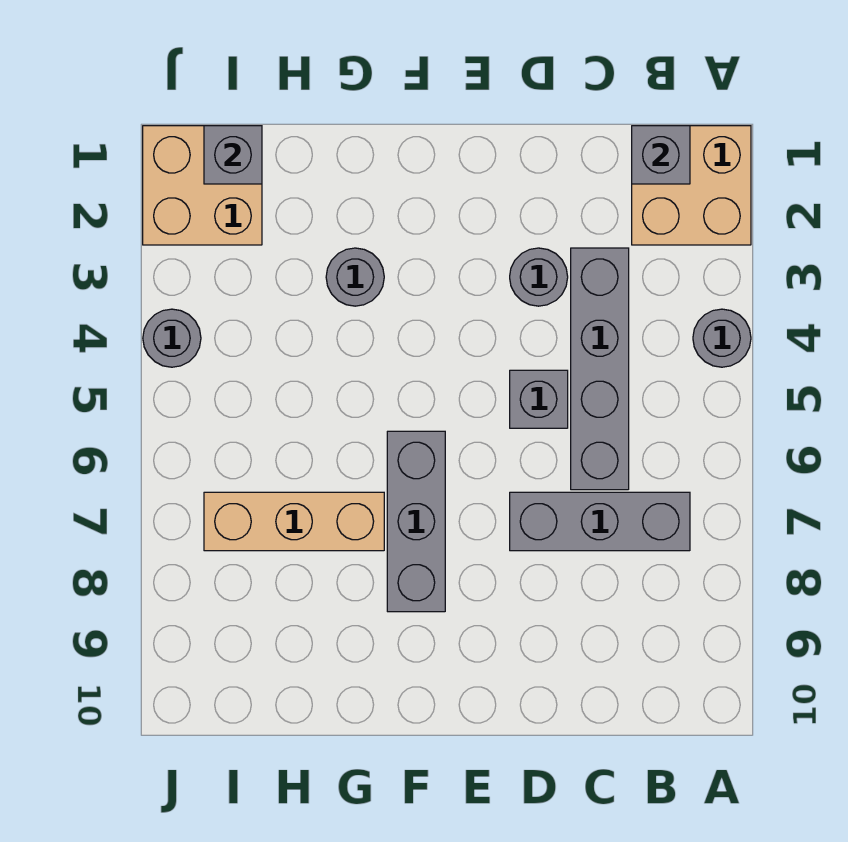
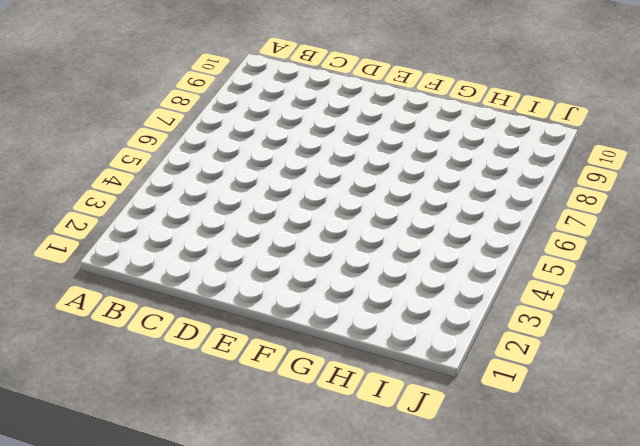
none -> tan 2x2 brick [632,126,751,245]
none -> grey 1x1 round brick [693,309,751,367]
none -> grey 1x3 brick [510,492,690,551]

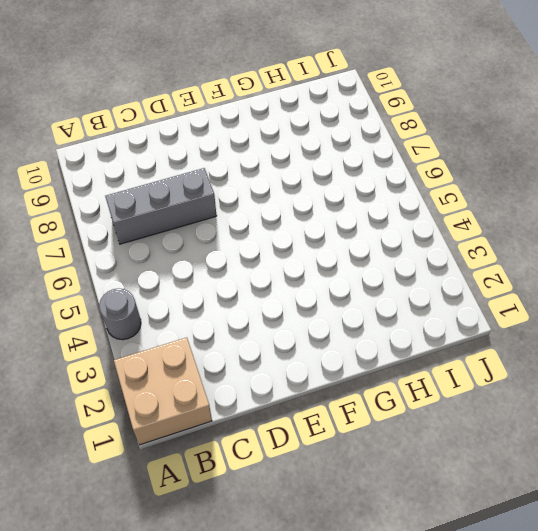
none -> grey 1x4 brick [571,248,629,490]
none -> grey 1x1 round brick [510,248,568,306]
none -> grey 1x1 brick [510,370,568,428]

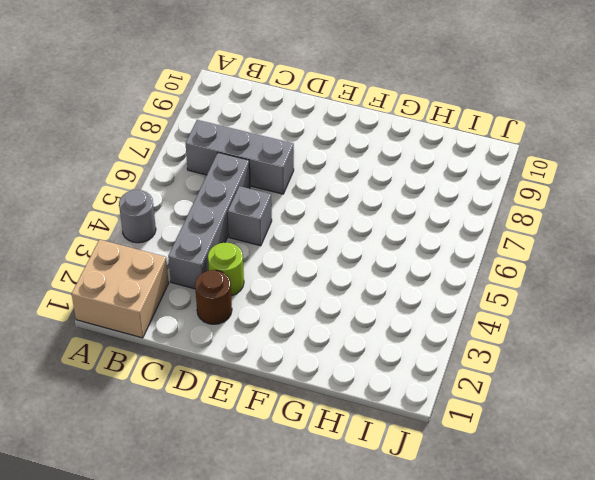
brown 1x1 round brick [195,270,232,324] -> none
lime 1x1 round brick [208,243,244,296] -> grey 1x1 round brick [510,248,568,306]
none -> grey 1x3 brick [387,431,445,612]
none -> grey 1x1 round brick [326,248,384,306]
none -> tan 1x3 brick [204,492,384,551]

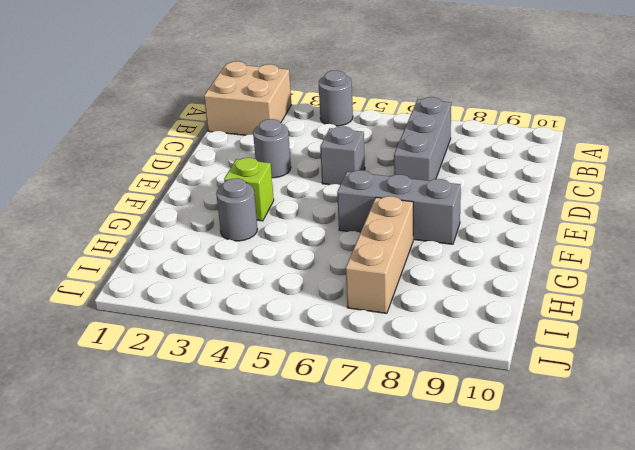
lime 1x1 brick [224,158,274,221] -> none
none -> grey 1x4 brick [571,248,629,490]
none -> tan 2x2 brick [143,126,262,245]
none -> grey 1x1 round brick [143,309,201,367]

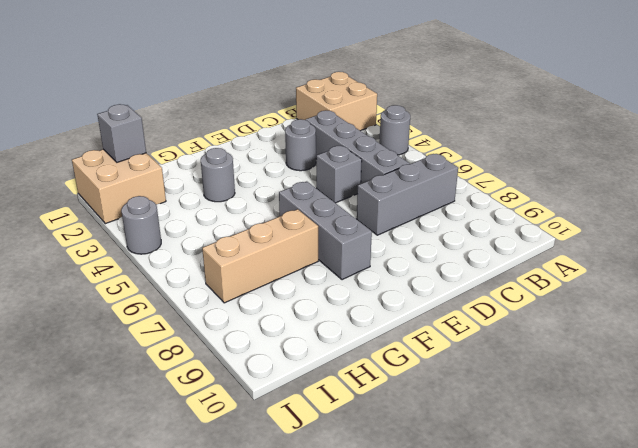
none -> grey 1x1 brick [632,126,690,184]

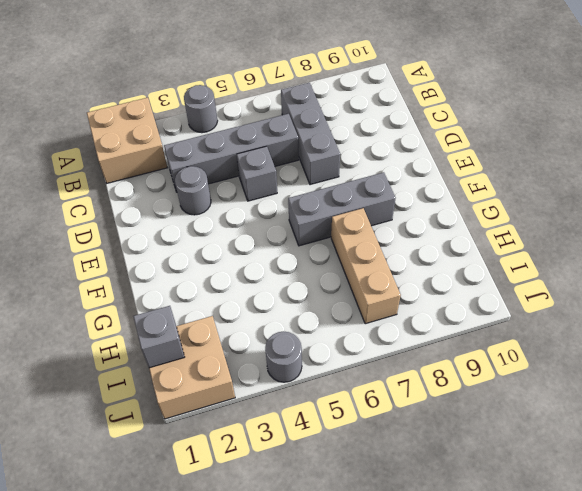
none -> grey 1x1 round brick [326,248,384,306]
none -> grey 1x1 brick [632,126,690,184]

